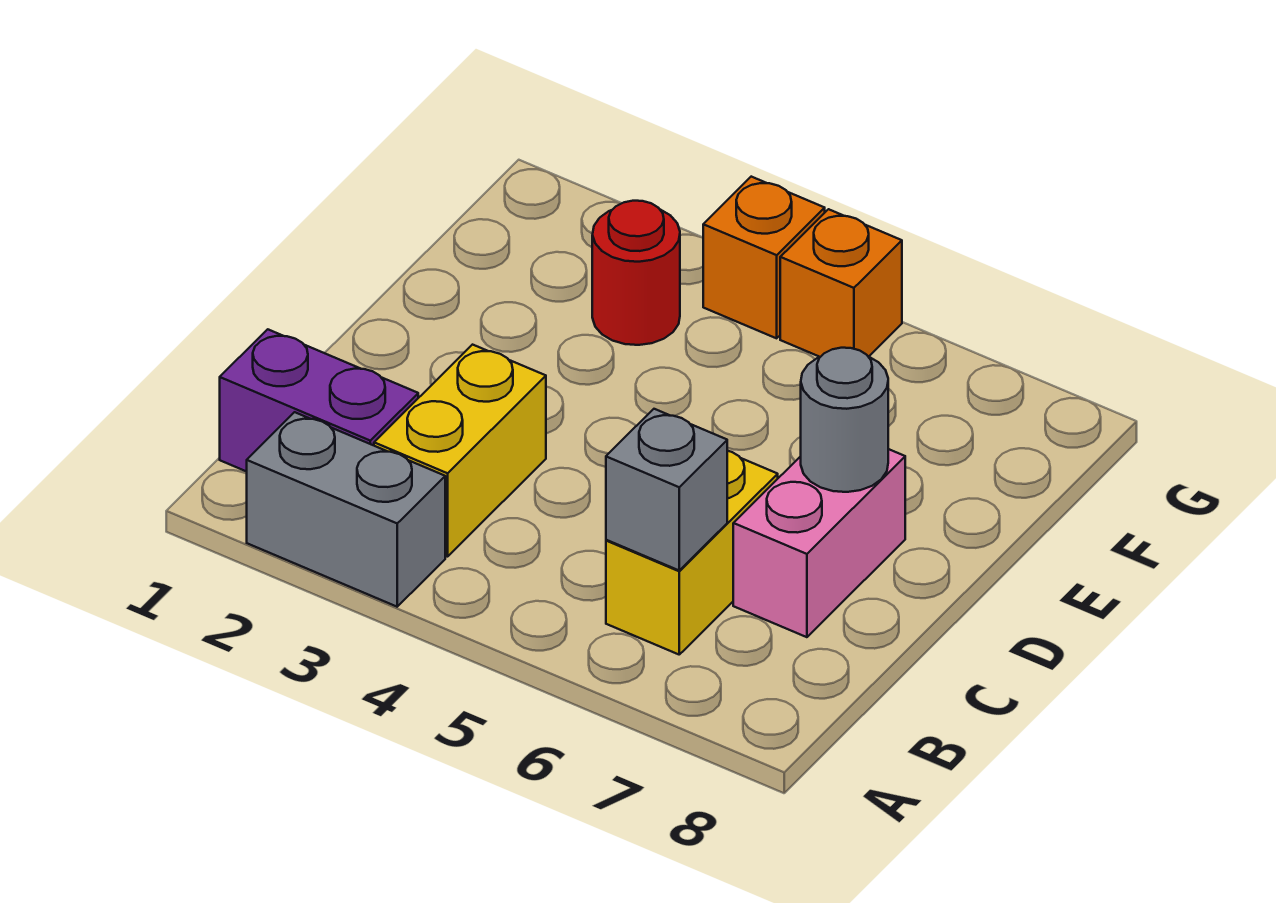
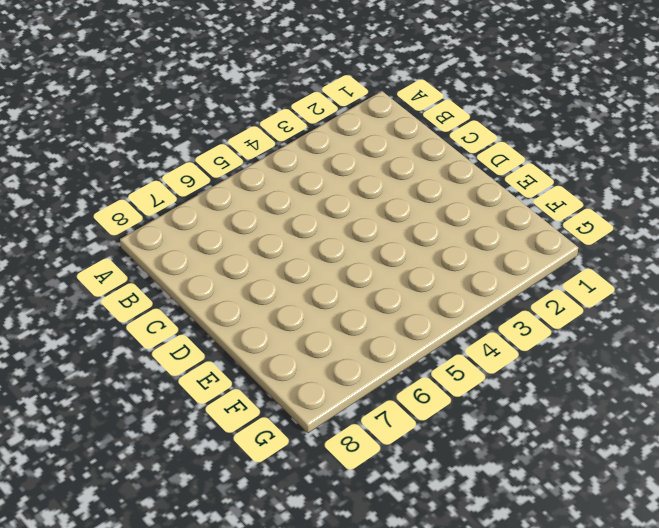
none -> grey 1x2 brick [247,412,445,607]
none -> purple 1x2 brick [220,329,418,472]

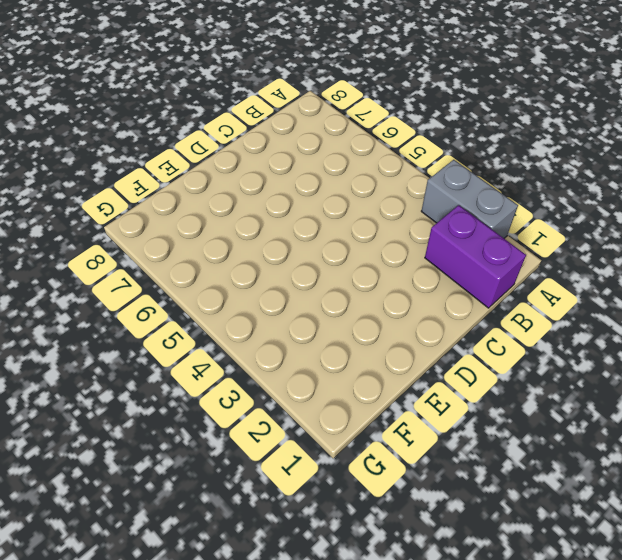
none -> yellow 1x2 brick [374,345,546,557]
none -> yellow 1x2 brick [606,451,778,654]

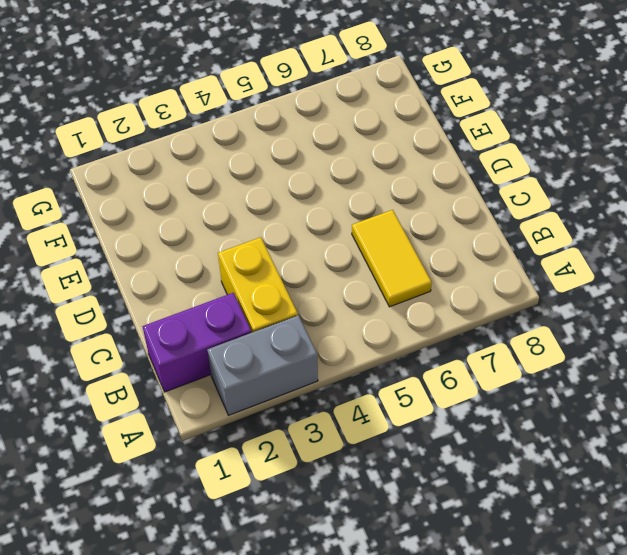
yellow 1x2 tile [352,210,432,307] -> yellow 1x2 brick [606,451,778,654]
none -> pink 1x2 brick [733,449,905,637]
none -> red 1x1 round brick [592,201,680,345]

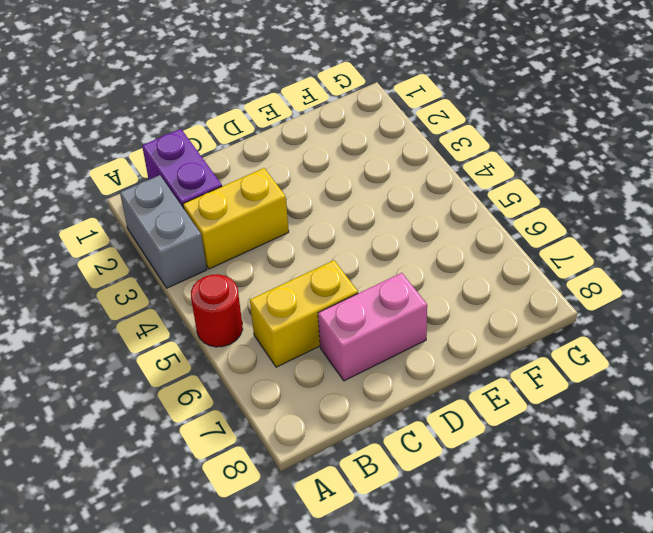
red 1x1 round brick [191,274,243,347] -> red 1x1 round brick moved to [592,201,680,345]
none -> orange 1x1 brick [703,177,825,338]
none -> orange 1x1 brick [780,209,902,357]

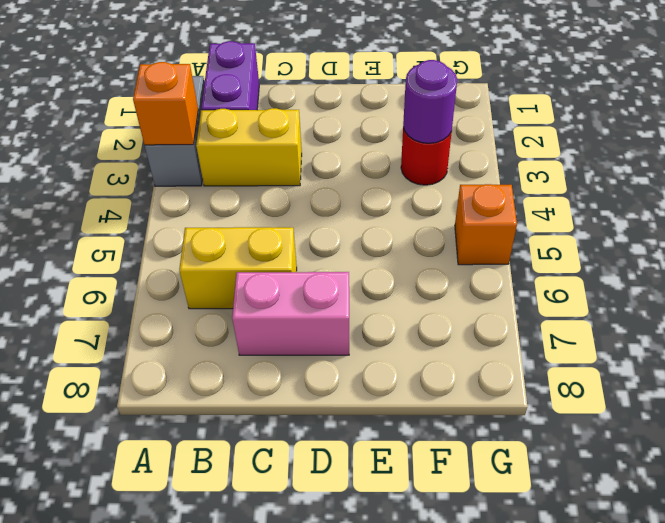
orange 1x1 brick [133,62,198,145] -> orange 1x1 brick moved to [703,177,825,338]
purple 1x1 round brick [403,60,457,143] -> none
none -> grey 1x1 brick [606,409,727,570]
none -> grey 1x1 round brick [801,348,888,492]

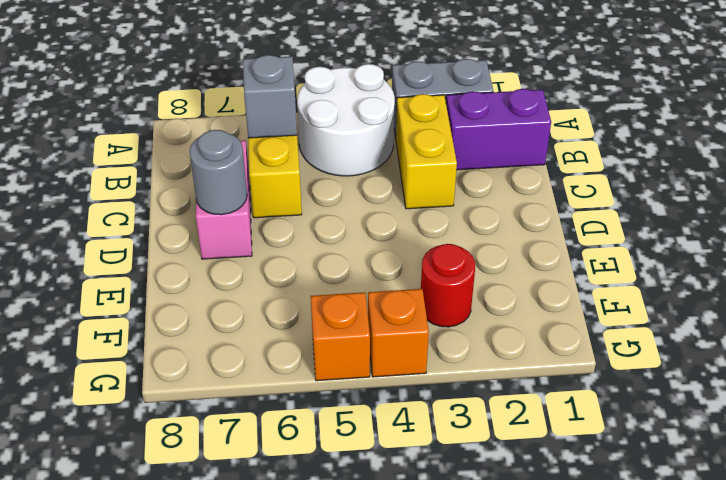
white 2x2 round brick [297,64,395,176] -> none

